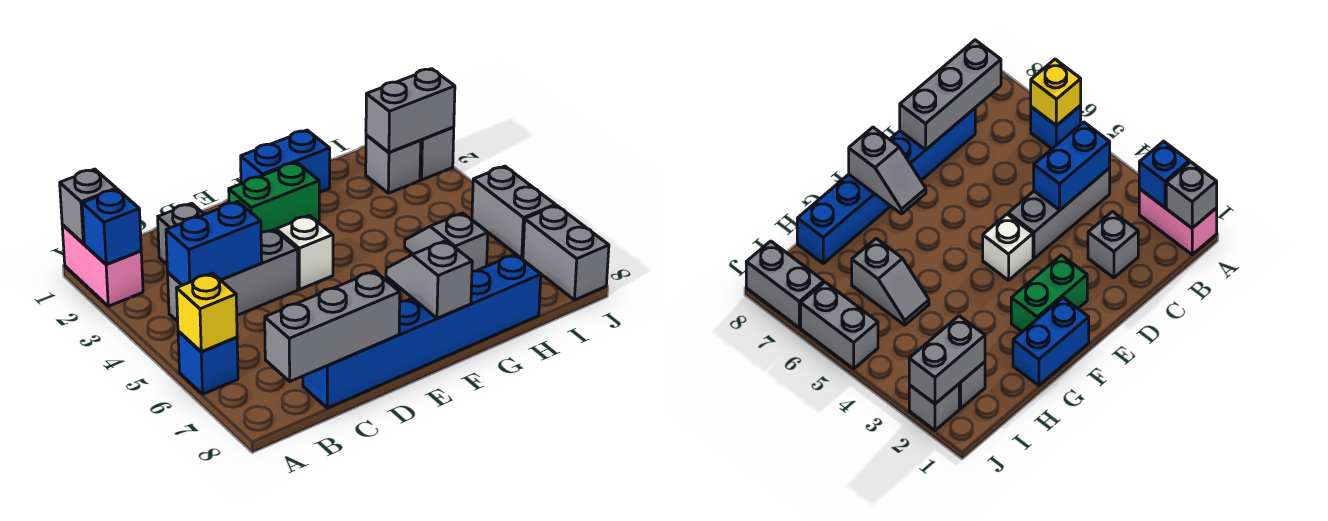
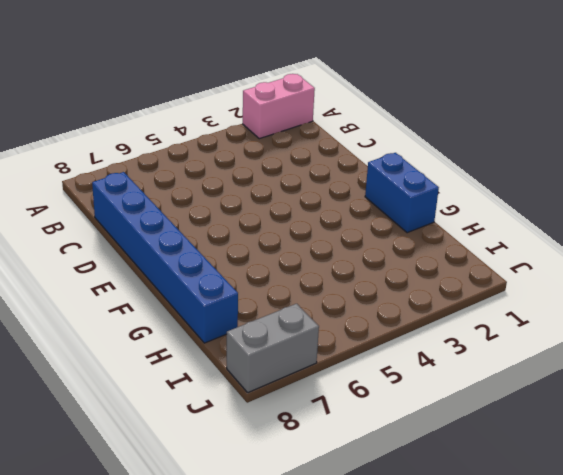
none -> blue 1x1 brick [178,331,238,394]
none -> grey 1x3 brick [168,230,298,322]
none -> grey 1x1 brick [158,203,204,264]

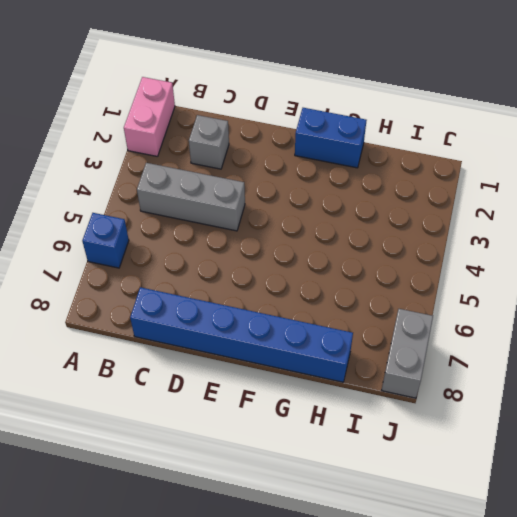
none -> green 1x2 brick [229,162,319,232]
none -> white 1x1 brick [276,215,333,289]
none -> grey 1x2 slope [405,213,488,271]

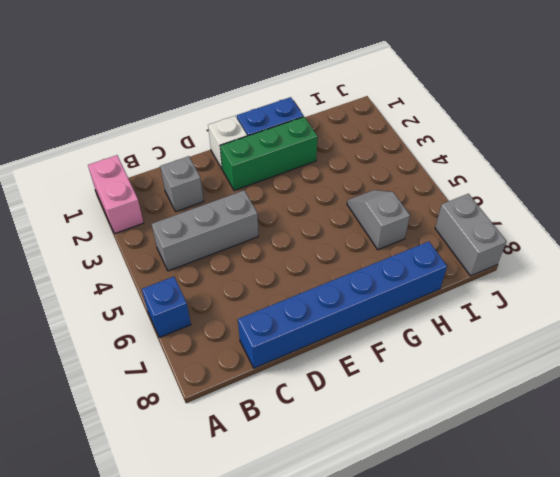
white 1x1 brick [208,116,247,169] -> white 1x1 brick moved to [276,215,333,289]
green 1x3 brick [220,117,318,191] -> green 1x2 brick [229,162,319,232]
none -> grey 1x1 brick [366,135,421,193]
none -> grey 1x1 brick [420,127,454,180]
none -> grey 1x2 brick [472,166,555,259]

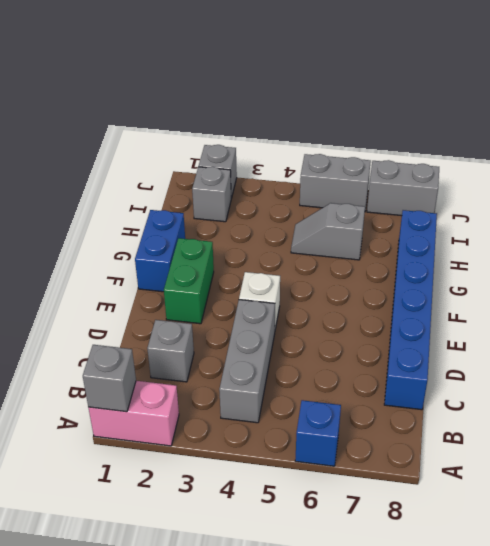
none -> blue 1x1 brick [82,189,141,264]
none -> yellow 1x1 brick [176,273,237,352]
none -> blue 1x2 brick [166,201,262,285]

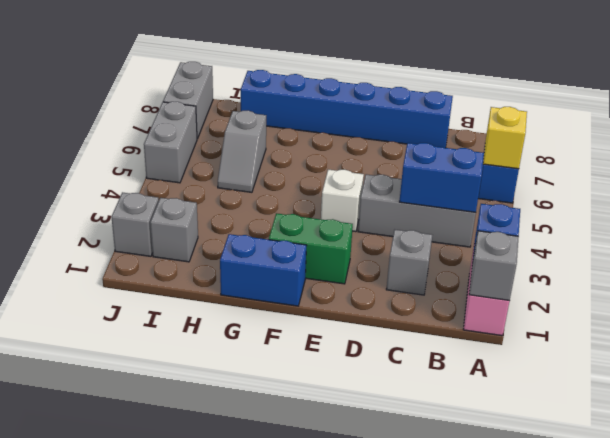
none -> grey 1x3 brick [265,271,400,381]
none -> grey 1x2 slope [386,241,472,318]
none -> grey 1x2 brick [366,69,455,153]

